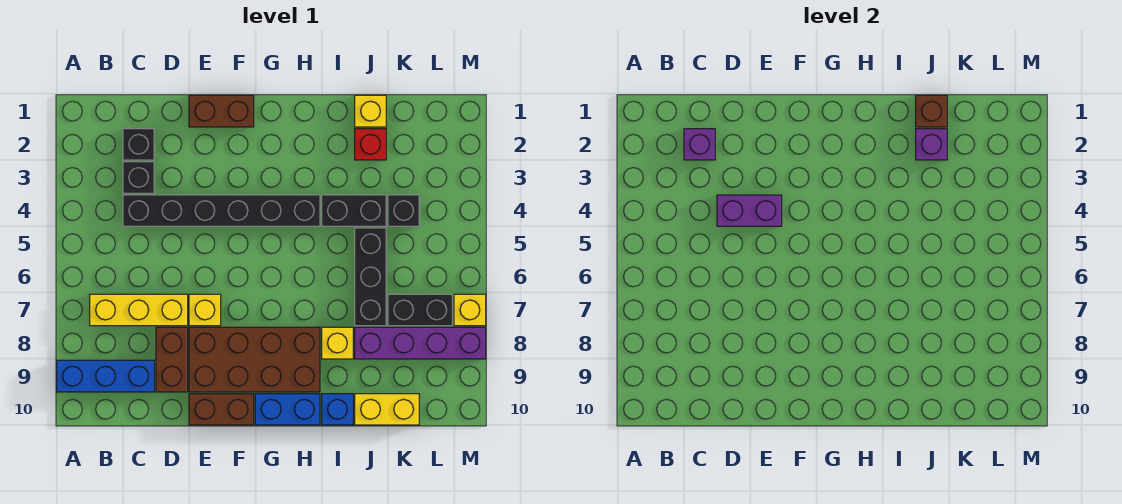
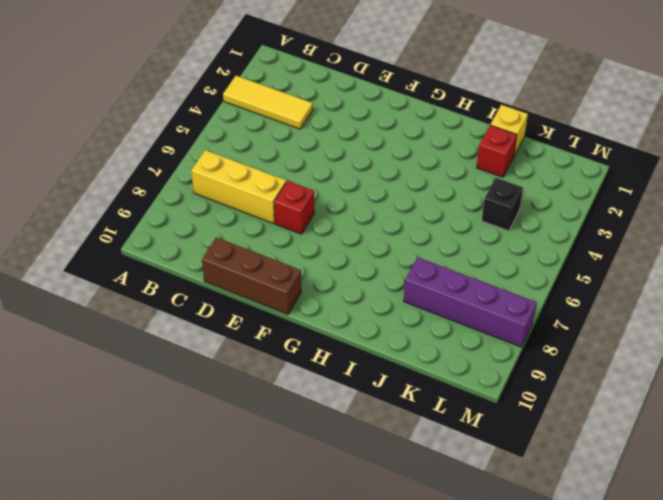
yellow 1x3 tile [223,76,313,129] -> black 1x1 brick [123,162,154,193]
brown 1x3 brick [202,237,301,315] -> brown 1x2 brick [189,394,254,425]
red 1x1 brick [274,181,314,234] -> yellow 1x1 brick [189,294,221,326]
none -> blue 1x3 brick [57,360,154,392]
none -> black 1x1 brick [123,129,154,160]
none -> black 1x6 brick [123,195,320,226]

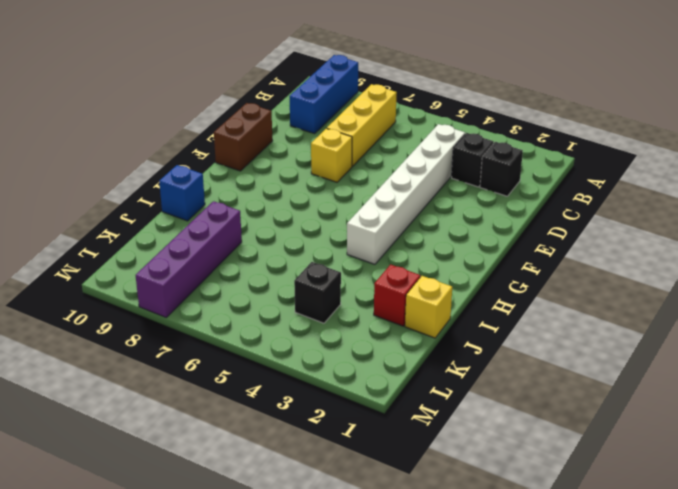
white 1x6 brick [347,124,465,264] -> black 1x6 brick [123,195,320,226]
none -> brown 1x2 brick [156,327,188,392]
none -> brown 1x2 brick [189,95,254,127]
none -> brown 2x4 brick [189,327,320,392]

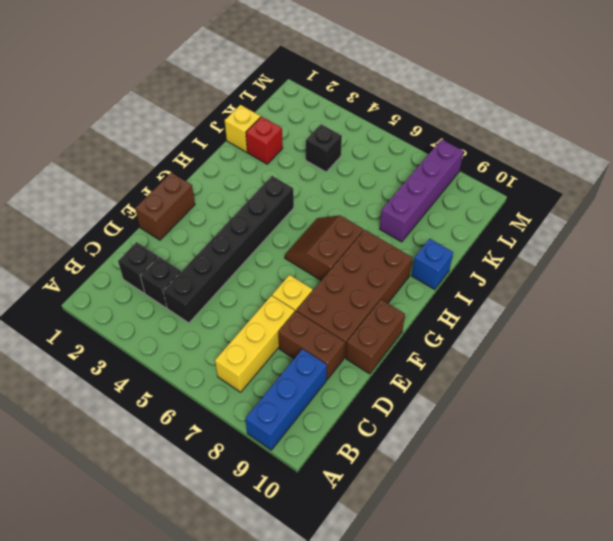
brown 2x2 slope [285,215,364,281] -> none
none -> blue 1x2 brick [255,394,320,425]
none -> black 1x2 brick [322,195,386,226]
none -> yellow 1x1 brick [322,327,353,359]

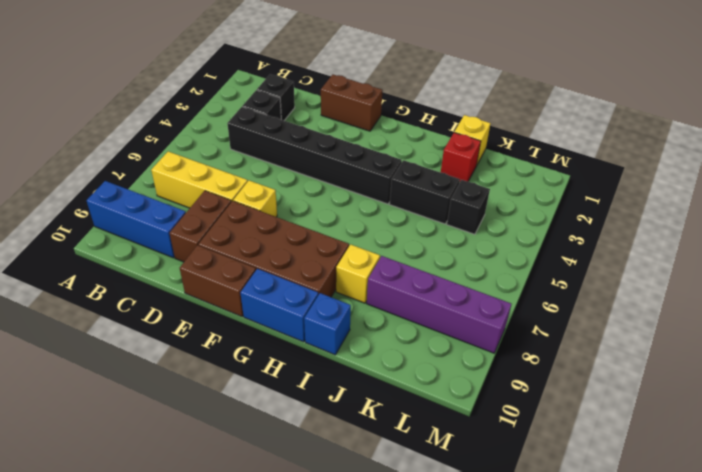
none -> black 1x3 brick [355,228,386,326]
none -> yellow 1x2 brick [355,394,419,425]
none -> black 1x2 brick [388,294,453,326]

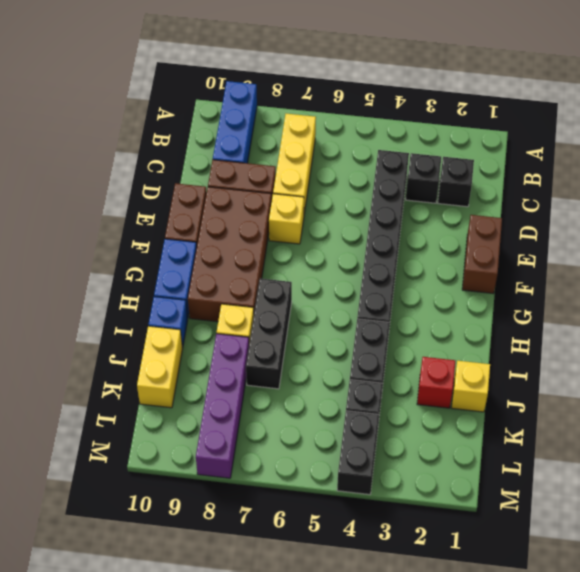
black 1x3 brick [246,278,292,389] -> black 1x3 brick turned to [355,228,386,326]
black 1x2 brick [337,411,379,495] -> black 1x2 brick moved to [388,294,453,326]
none -> yellow 1x1 brick [454,294,486,326]
none -> purple 1x1 brick [684,129,715,160]
none -> purple 1x2 brick [717,195,782,226]

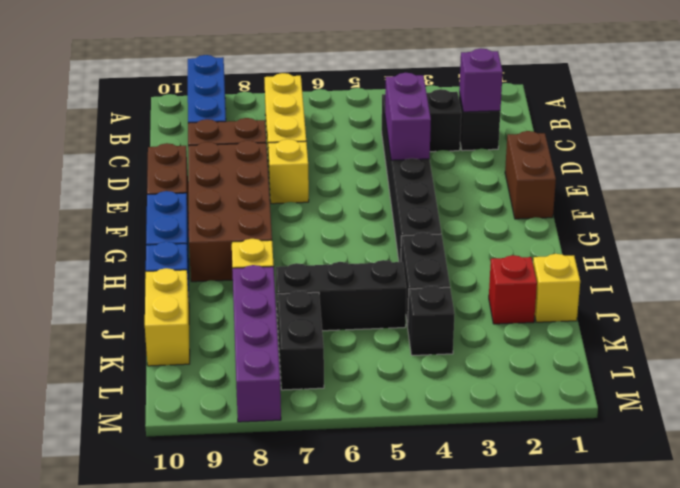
none -> yellow 1x1 brick [454,294,486,326]
none -> brown 1x1 brick [916,95,947,127]
none -> purple 1x1 brick [916,129,947,160]

